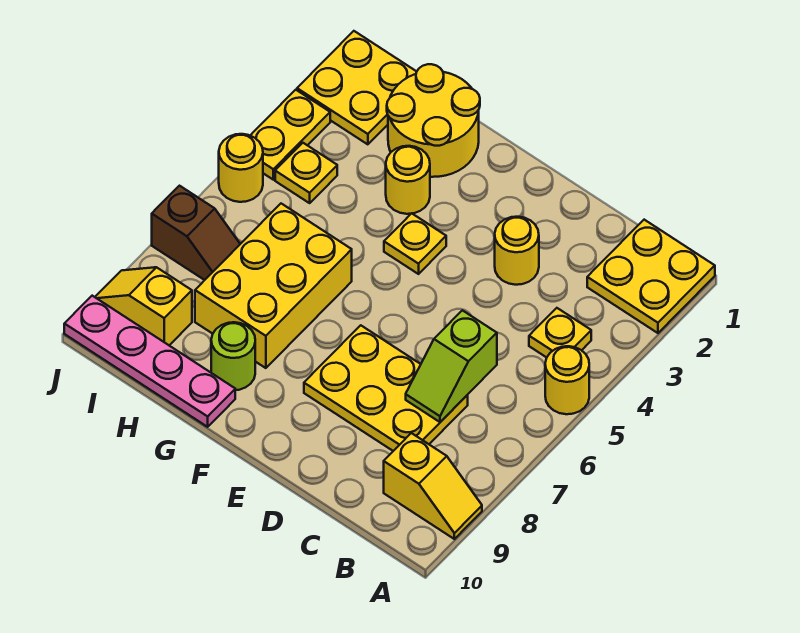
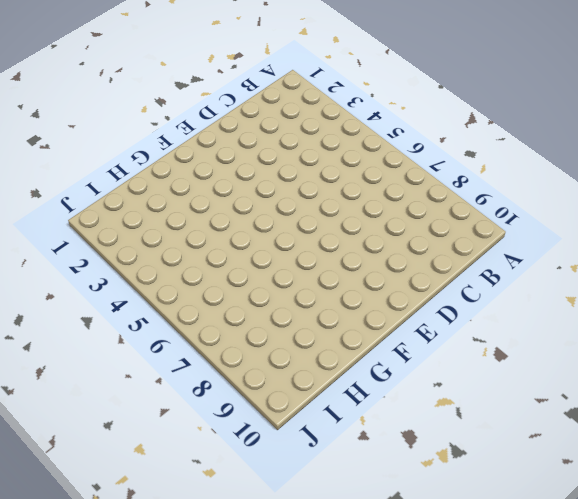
none -> yellow 2x2 plate [587,220,715,333]
none -> yellow 1x1 round brick [545,346,589,414]
none -> yellow 1x2 slope [384,433,482,539]

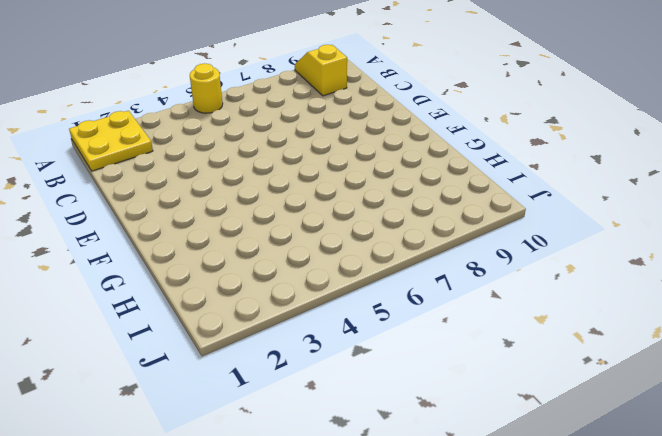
none -> yellow 1x1 plate [529,308,591,358]
none -> yellow 2x3 plate [304,325,468,451]
none -> yellow 1x1 round brick [495,217,539,285]

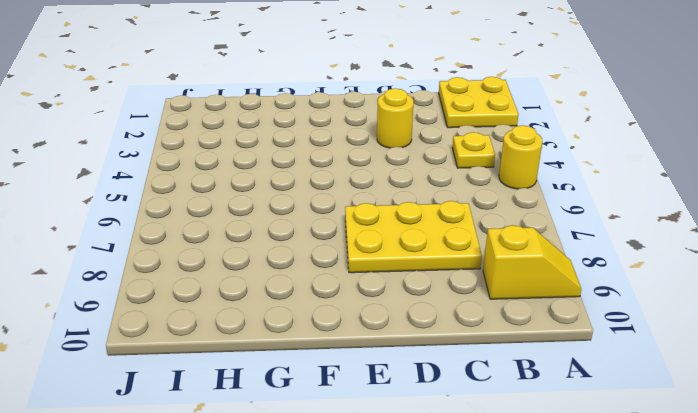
none -> yellow 1x1 plate [384,213,446,274]
none -> yellow 2x2 round brick [387,64,480,177]
none -> yellow 1x1 round brick [386,146,430,214]

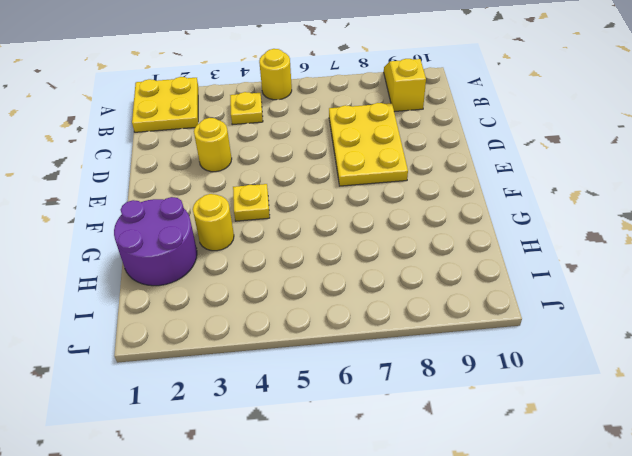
purple 2x2 round brick [114,197,197,286] -> yellow 2x2 round brick [387,64,480,177]
none -> yellow 2x3 brick [195,204,352,368]
none -> lime 1x1 round brick [211,322,255,390]
none -> pink 1x4 plate [64,296,235,427]

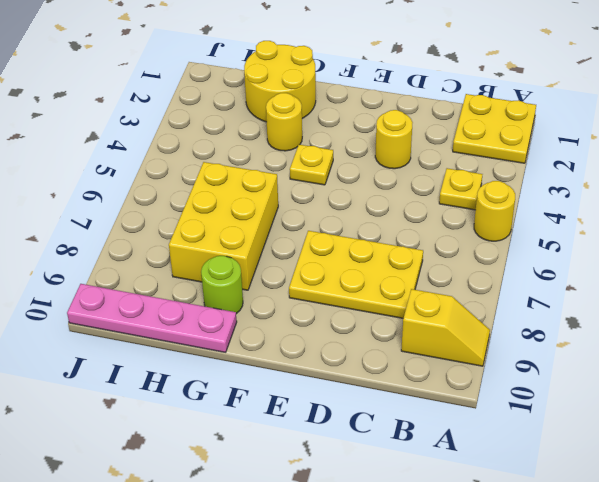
none -> yellow 2x2 plate [297,31,417,144]
none -> yellow 1x1 plate [275,143,337,203]
none -> brown 1x2 slope [152,186,240,280]

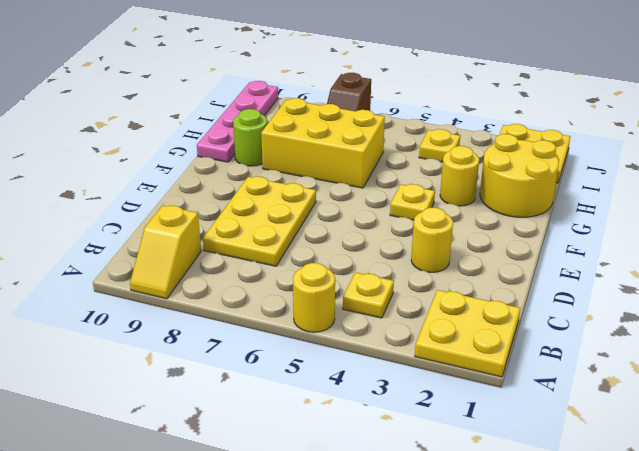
none -> yellow 1x2 slope [95,267,192,345]
none -> yellow 1x2 plate [250,90,330,180]
none -> yellow 1x1 round brick [219,134,263,202]

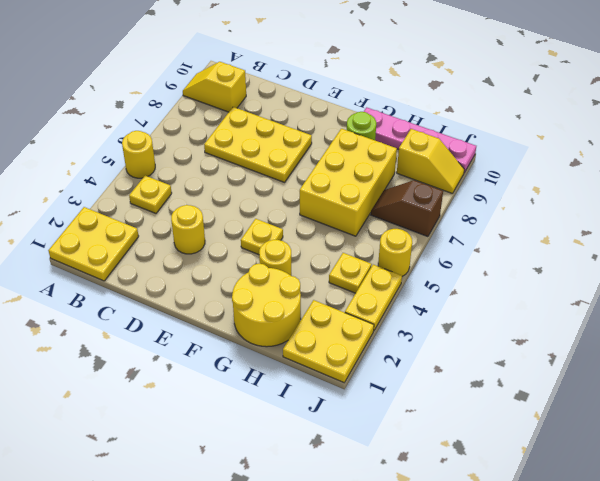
none -> lime 1x2 slope [406,310,497,422]

